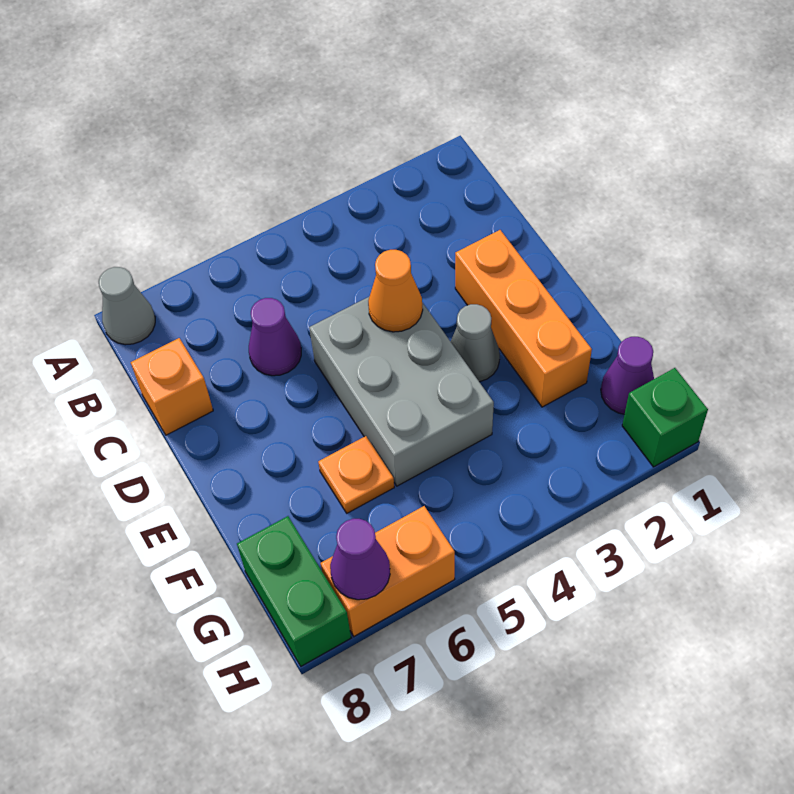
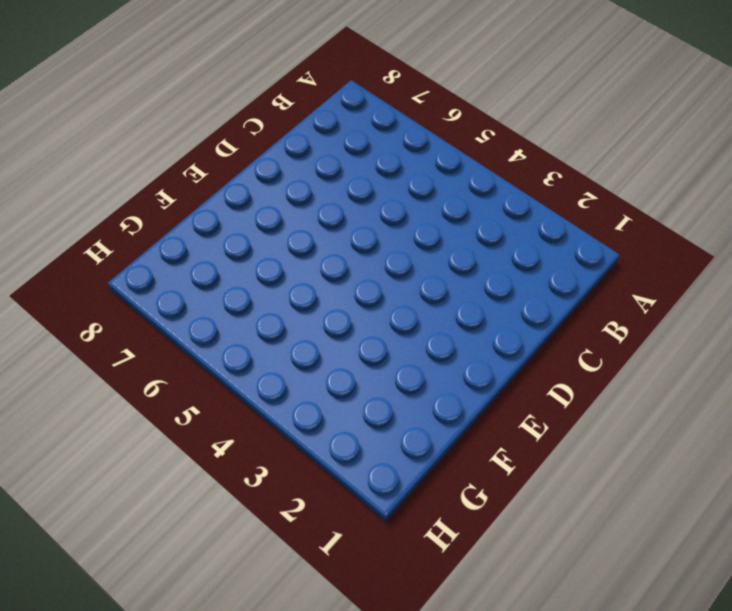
none -> grey 1x1 cone [99,267,155,345]
none -> purple 1x1 cone [249,298,301,376]
none -> orange 1x1 brick [131,338,213,435]

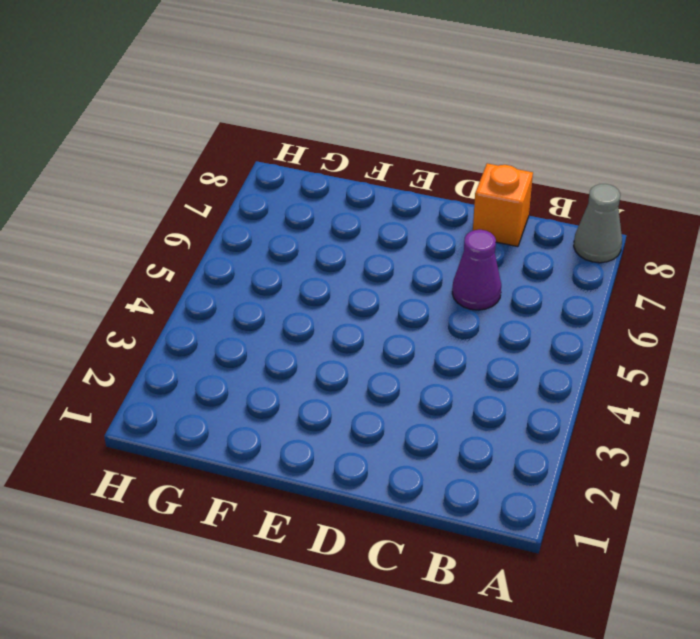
none -> orange 1x3 brick [455,230,592,407]
none -> grey 2x3 brick [309,297,494,486]
none -> grey 1x1 cone [451,304,500,382]

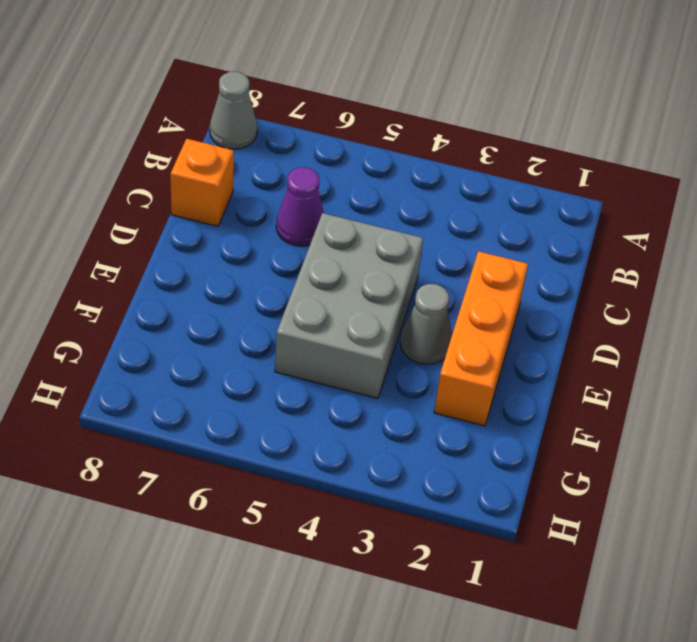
none -> orange 1x1 plate [318,436,394,513]
none -> purple 1x1 cone [601,337,654,414]
none -> green 1x2 brick [237,516,351,666]

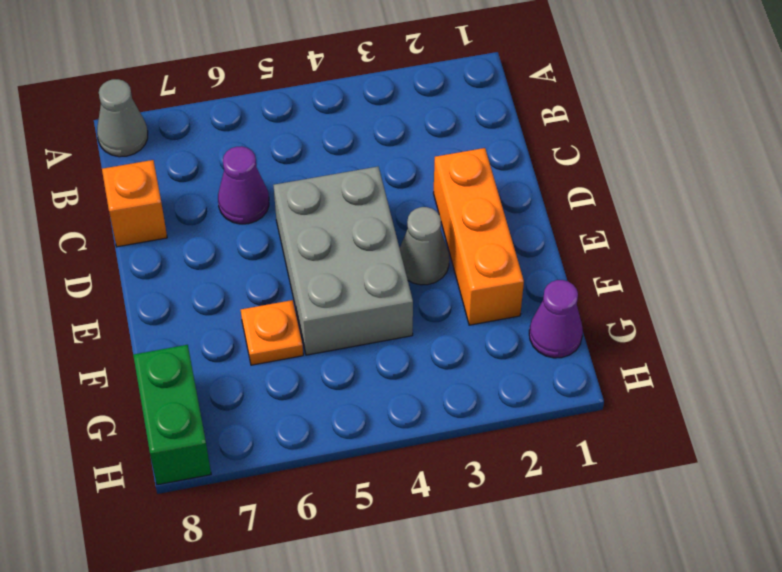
none -> green 1x1 brick [622,368,708,467]
none -> orange 1x2 brick [321,506,455,636]
none -> orange 1x1 cone [368,250,423,332]

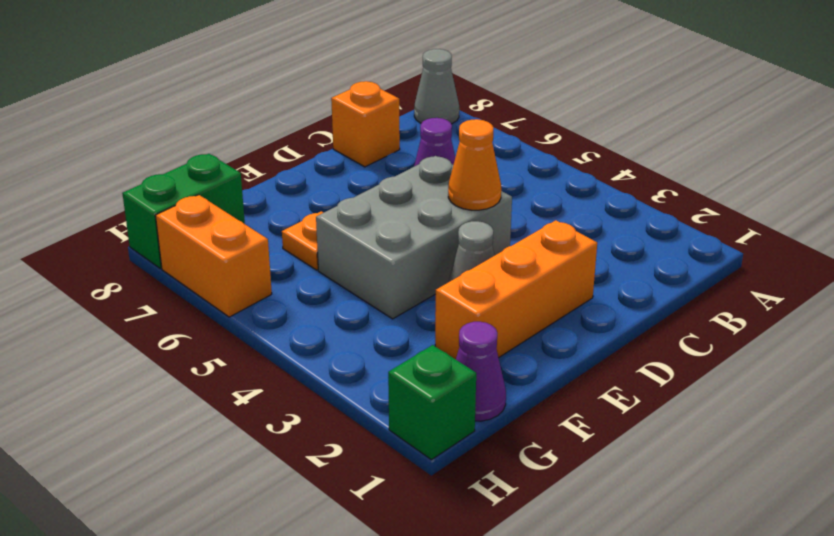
none -> purple 1x1 cone [330,519,390,600]

